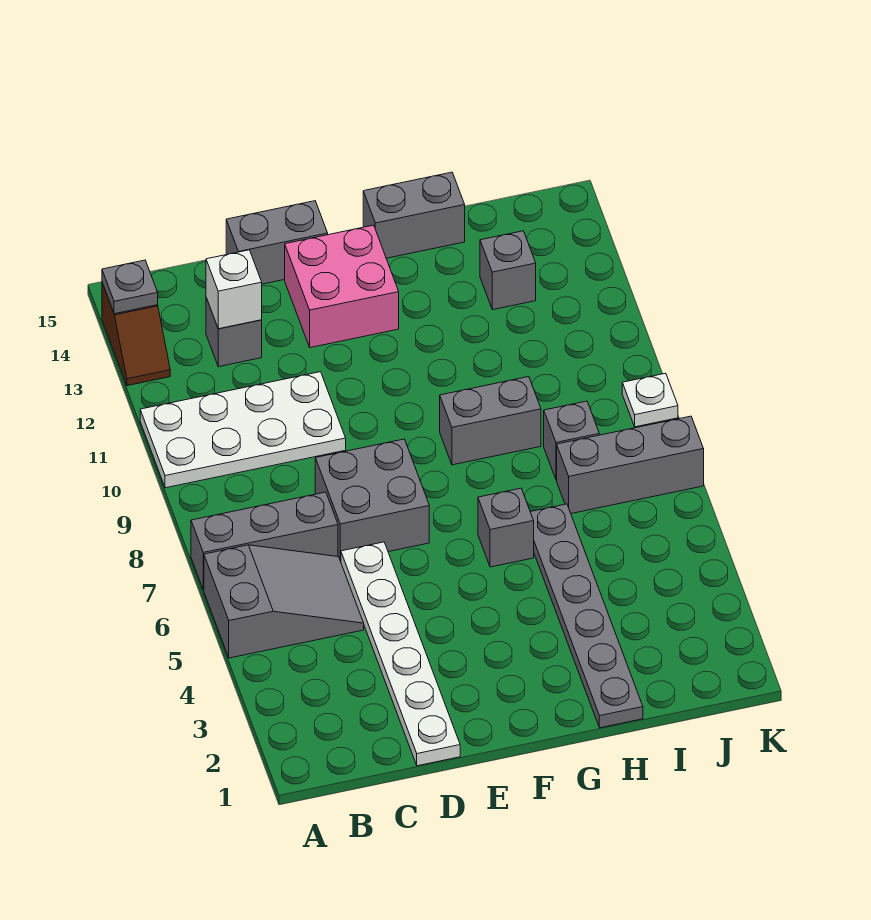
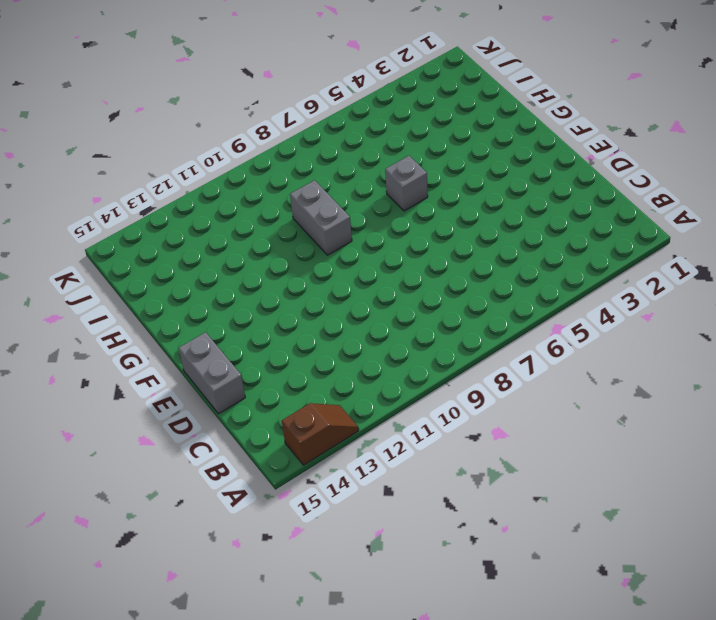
none -> grey 2x3 slope [204,545,364,658]
none -> grey 1x3 brick [191,492,338,590]
none -> white 2x4 plate [140,372,346,488]

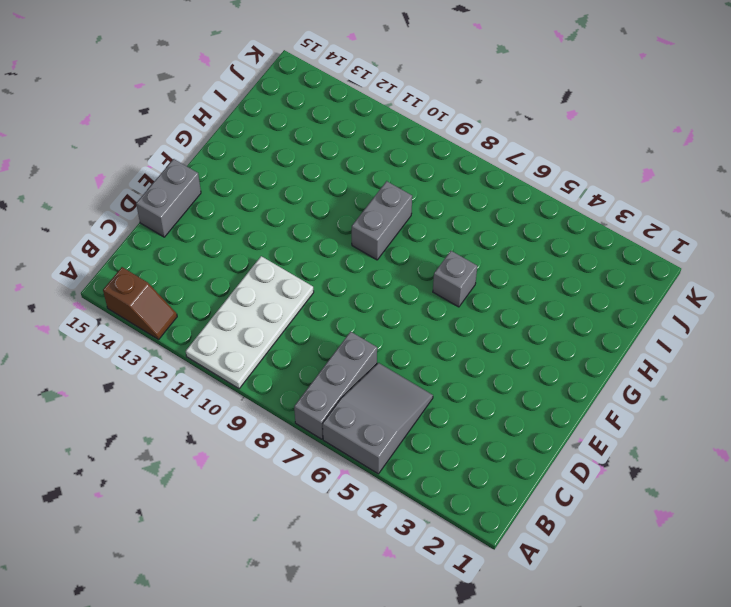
none -> grey 1x1 brick [206,298,262,367]
none -> white 1x6 plate [341,542,460,766]
none -> grey 2x2 brick [315,439,429,561]

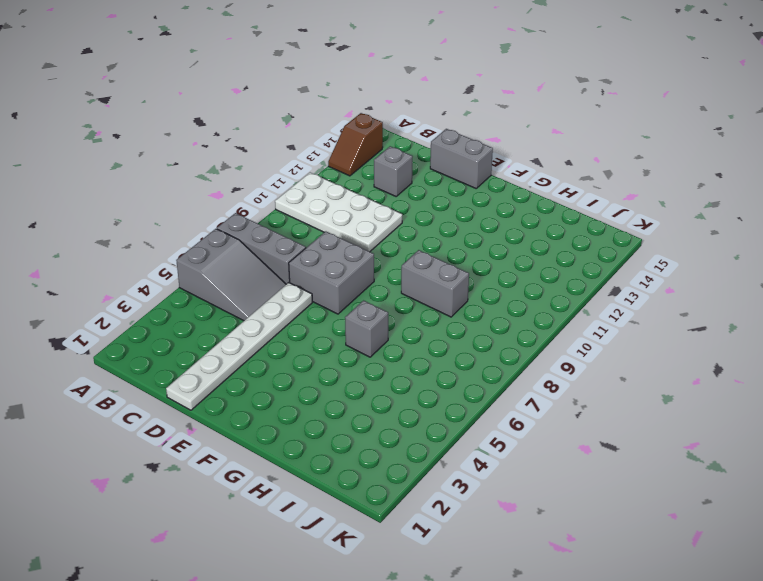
none -> pink 2x2 brick [285,225,399,348]
none -> grey 1x2 brick [363,172,465,258]
none -> grey 1x6 plate [531,504,643,728]

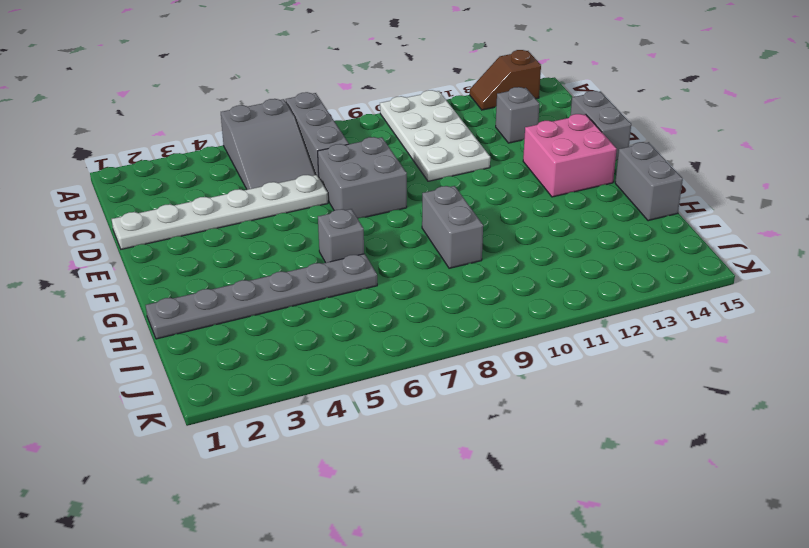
none -> grey 1x3 brick [557,416,704,514]
none -> grey 1x1 brick [544,401,599,480]
none -> grey 1x1 brick [480,231,536,310]

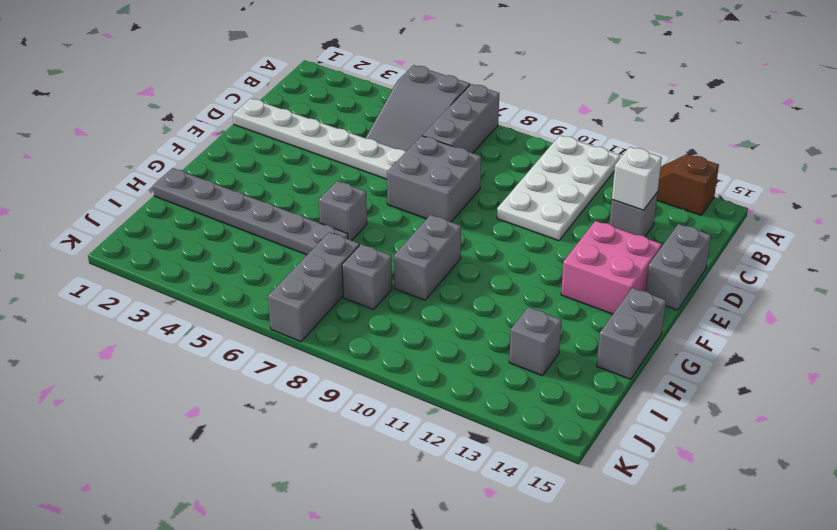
none -> white 1x1 plate [622,373,678,427]
none -> grey 1x1 plate [102,260,158,314]

